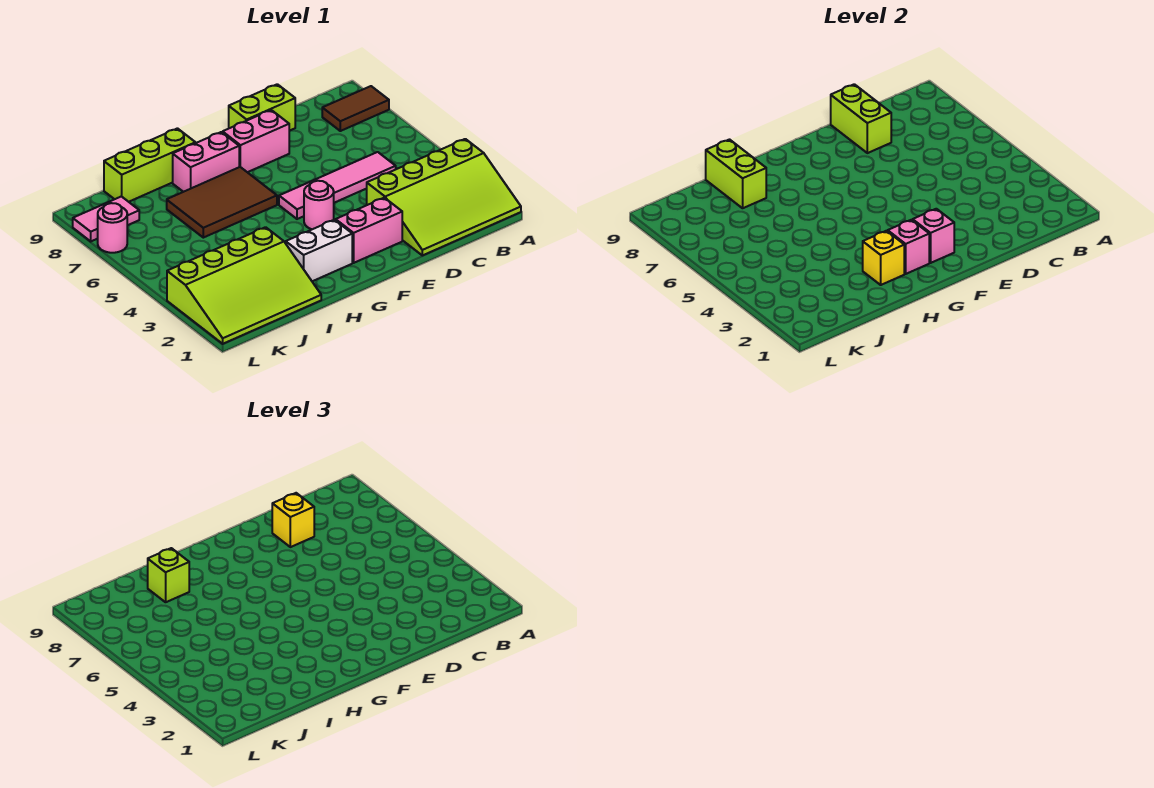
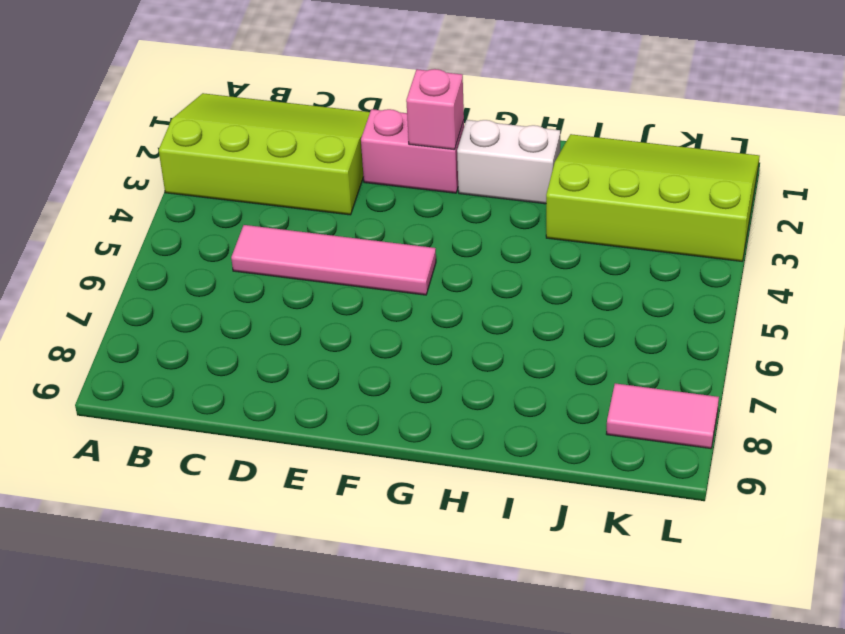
none -> brown 1x2 tile [322,86,389,131]
none -> lime 1x2 brick [229,84,295,131]
none -> pink 1x2 brick [223,110,289,172]

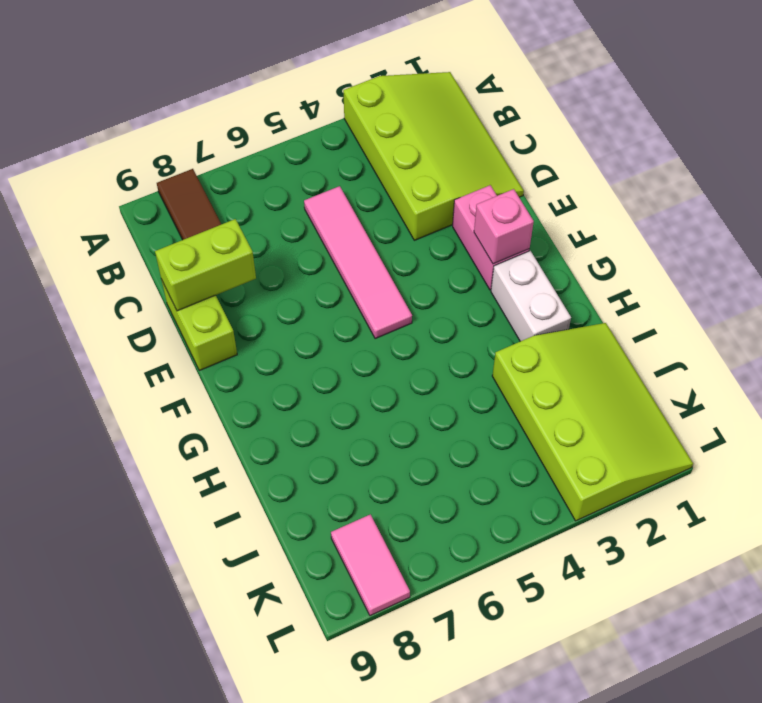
none -> pink 1x2 brick [223,110,289,172]
none -> pink 1x1 round brick [304,181,334,229]
none -> brown 2x3 tile [167,167,277,238]

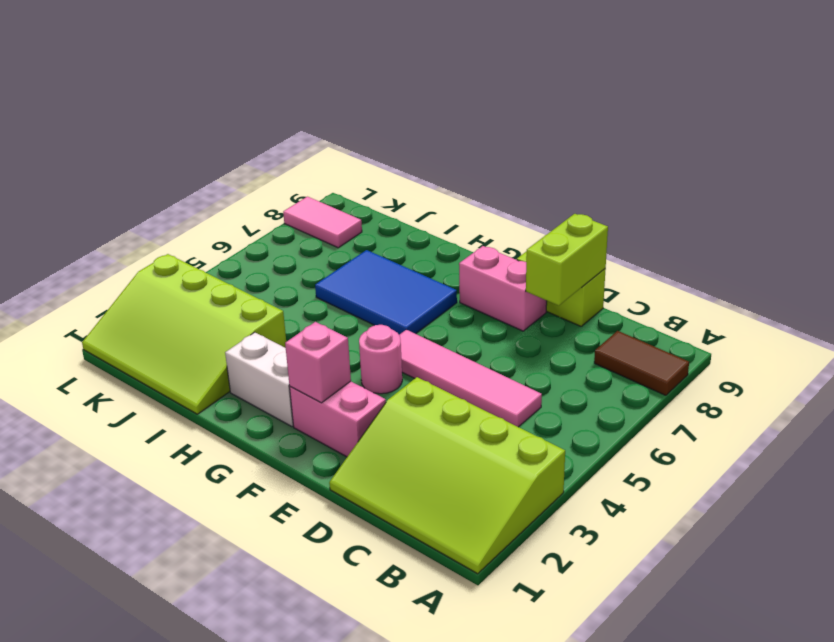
blue 2x3 tile [315,250,457,335] -> brown 2x3 tile [167,167,277,238]
none -> pink 1x2 brick [173,132,239,192]
none -> lime 1x3 brick [104,128,195,202]
none -> pink 1x1 round brick [98,203,127,253]

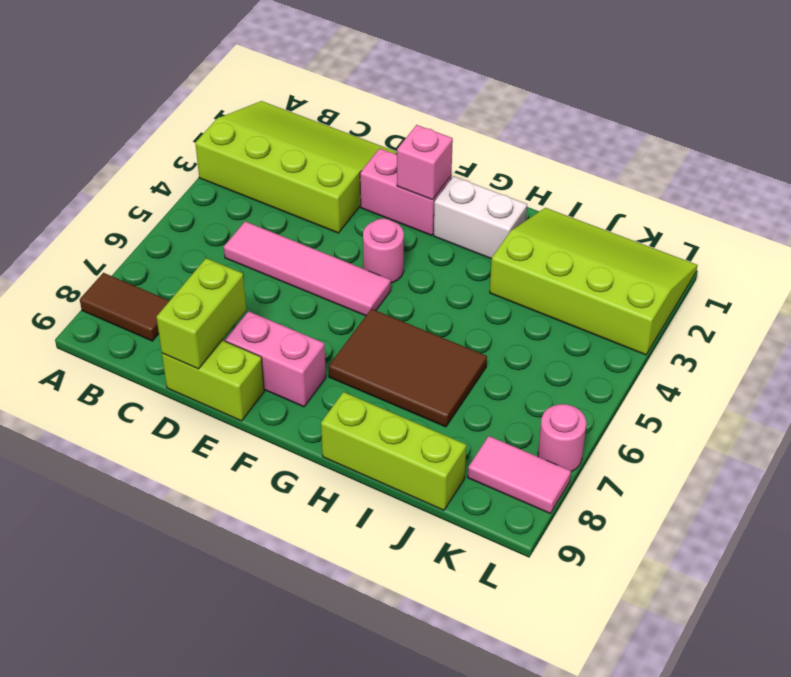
none -> pink 1x2 brick [173,132,239,192]
none -> pink 1x1 brick [888,220,929,274]
none -> yellow 1x1 brick [863,231,904,285]

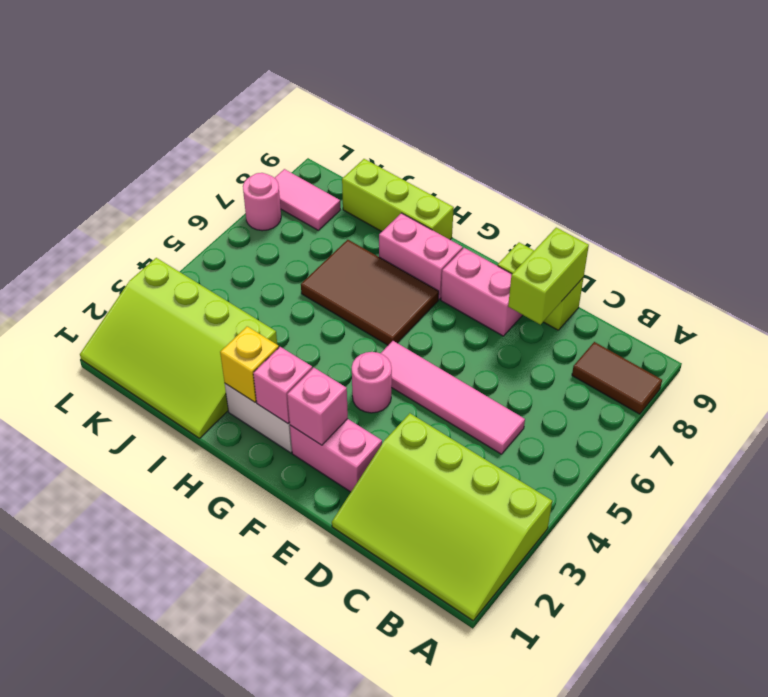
none -> lime 1x2 brick [706,140,766,208]
none -> yellow 1x1 brick [272,493,314,547]
none -> lime 1x1 brick [148,548,189,602]

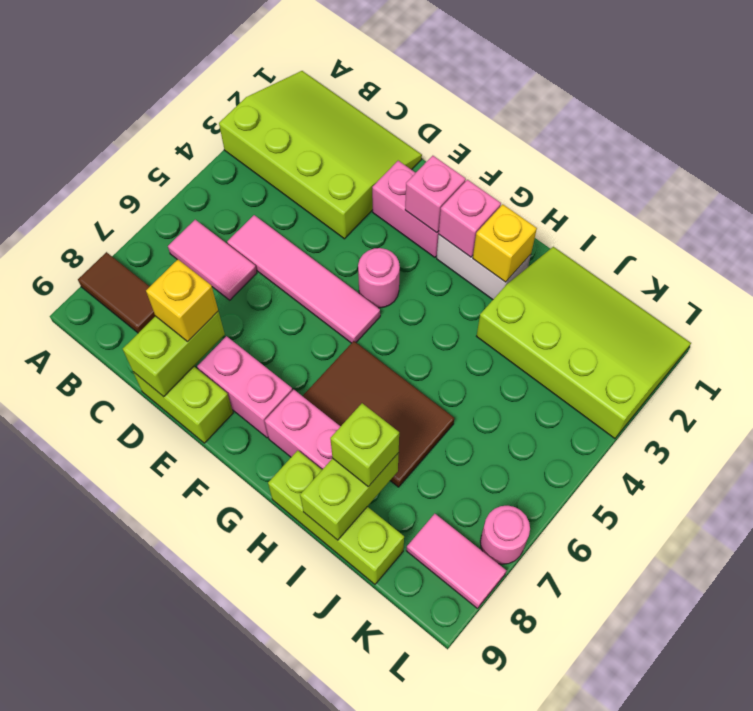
pink 1x2 tile [168,220,257,300] -> none

